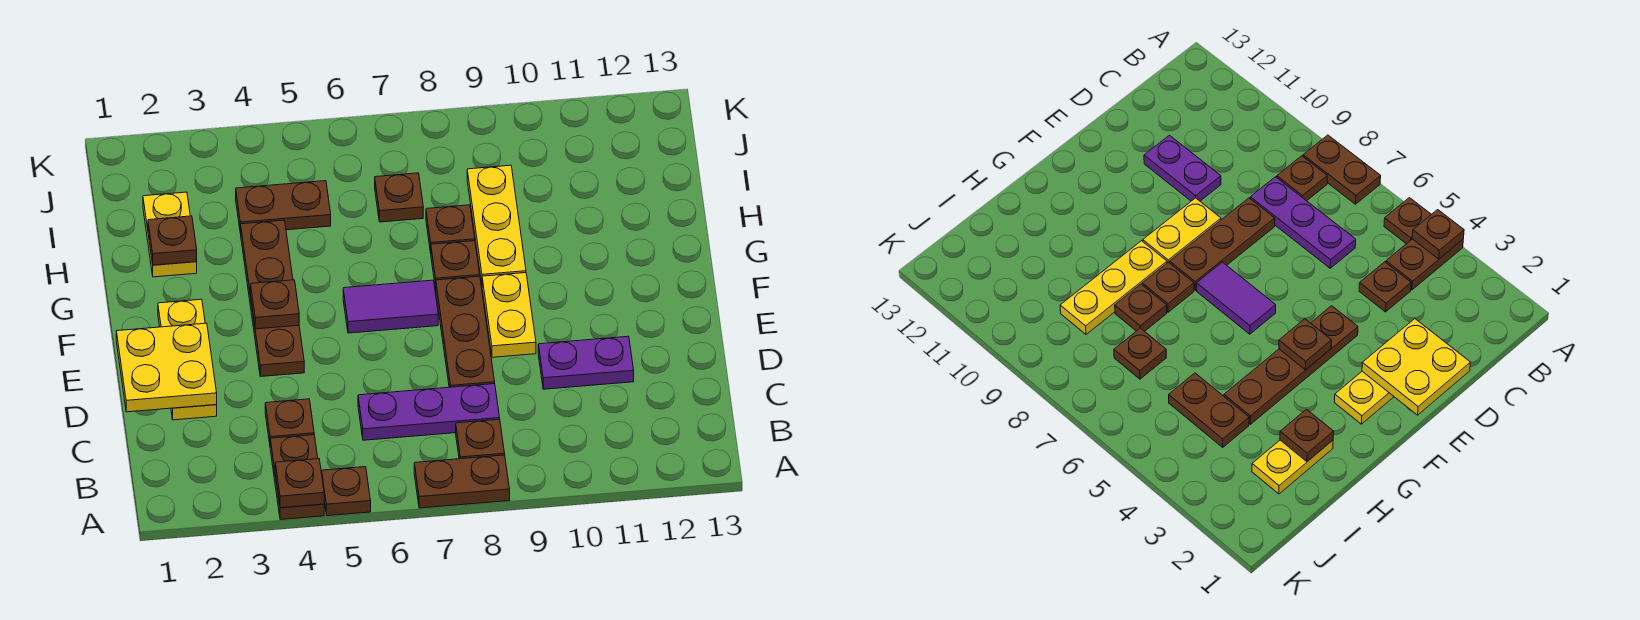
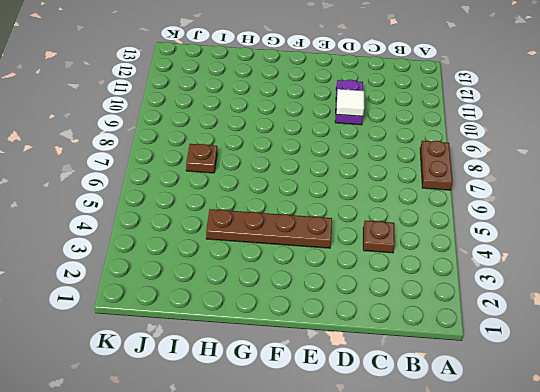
white 1x1 tile [336,89,364,116] -> none
none -> brown 1x2 plate [270,435,324,520]
none -> brown 1x1 plate [322,467,371,516]
none -> brown 1x1 plate [456,419,505,459]

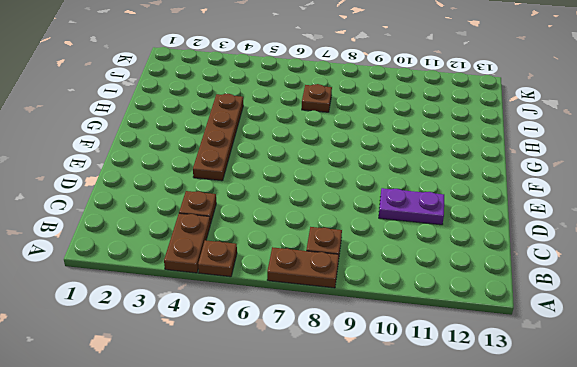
none -> purple 1x3 plate [358,384,500,440]
none -> yellow 1x3 plate [158,299,217,420]
none -> brown 1x3 plate [436,276,495,387]

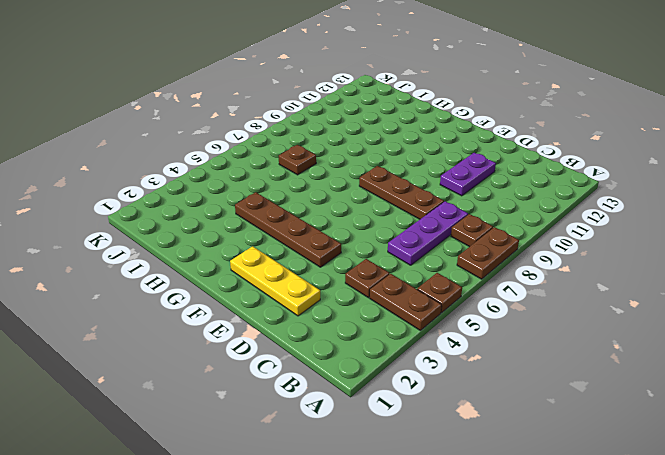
none -> yellow 1x2 plate [482,273,536,357]
none -> purple 1x2 tile [343,280,438,333]
none -> brown 1x1 plate [431,241,480,289]

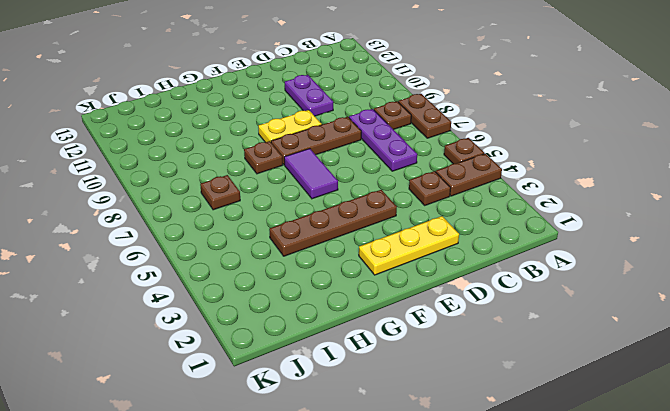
none -> yellow 1x3 plate [467,165,526,283]
none -> yellow 1x2 plate [143,192,197,277]
none -> brown 1x1 plate [426,205,475,253]

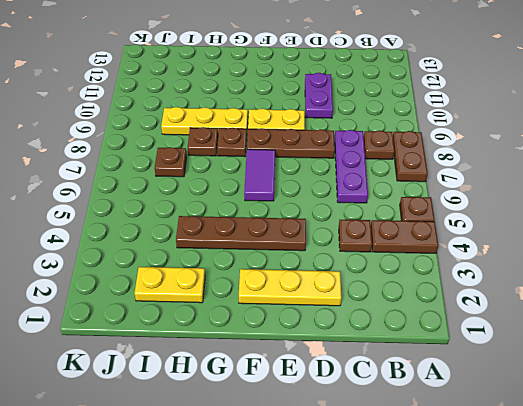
none -> brown 1x2 plate [236,181,331,233]
none -> brown 1x1 plate [275,459,324,508]
none -> yellow 2x2 plate [116,323,217,412]

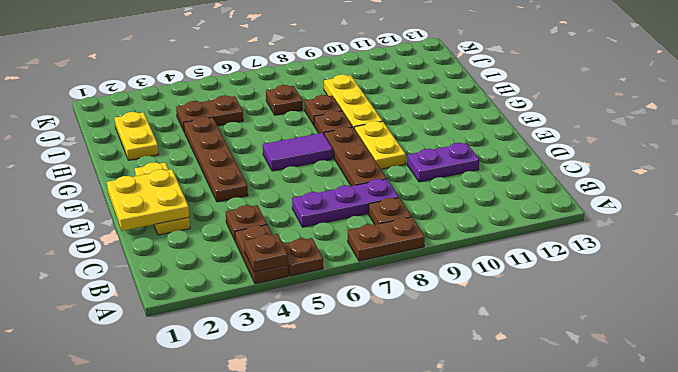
none -> brown 1x1 plate [251,280,299,329]
none -> brown 1x1 plate [148,216,197,265]

